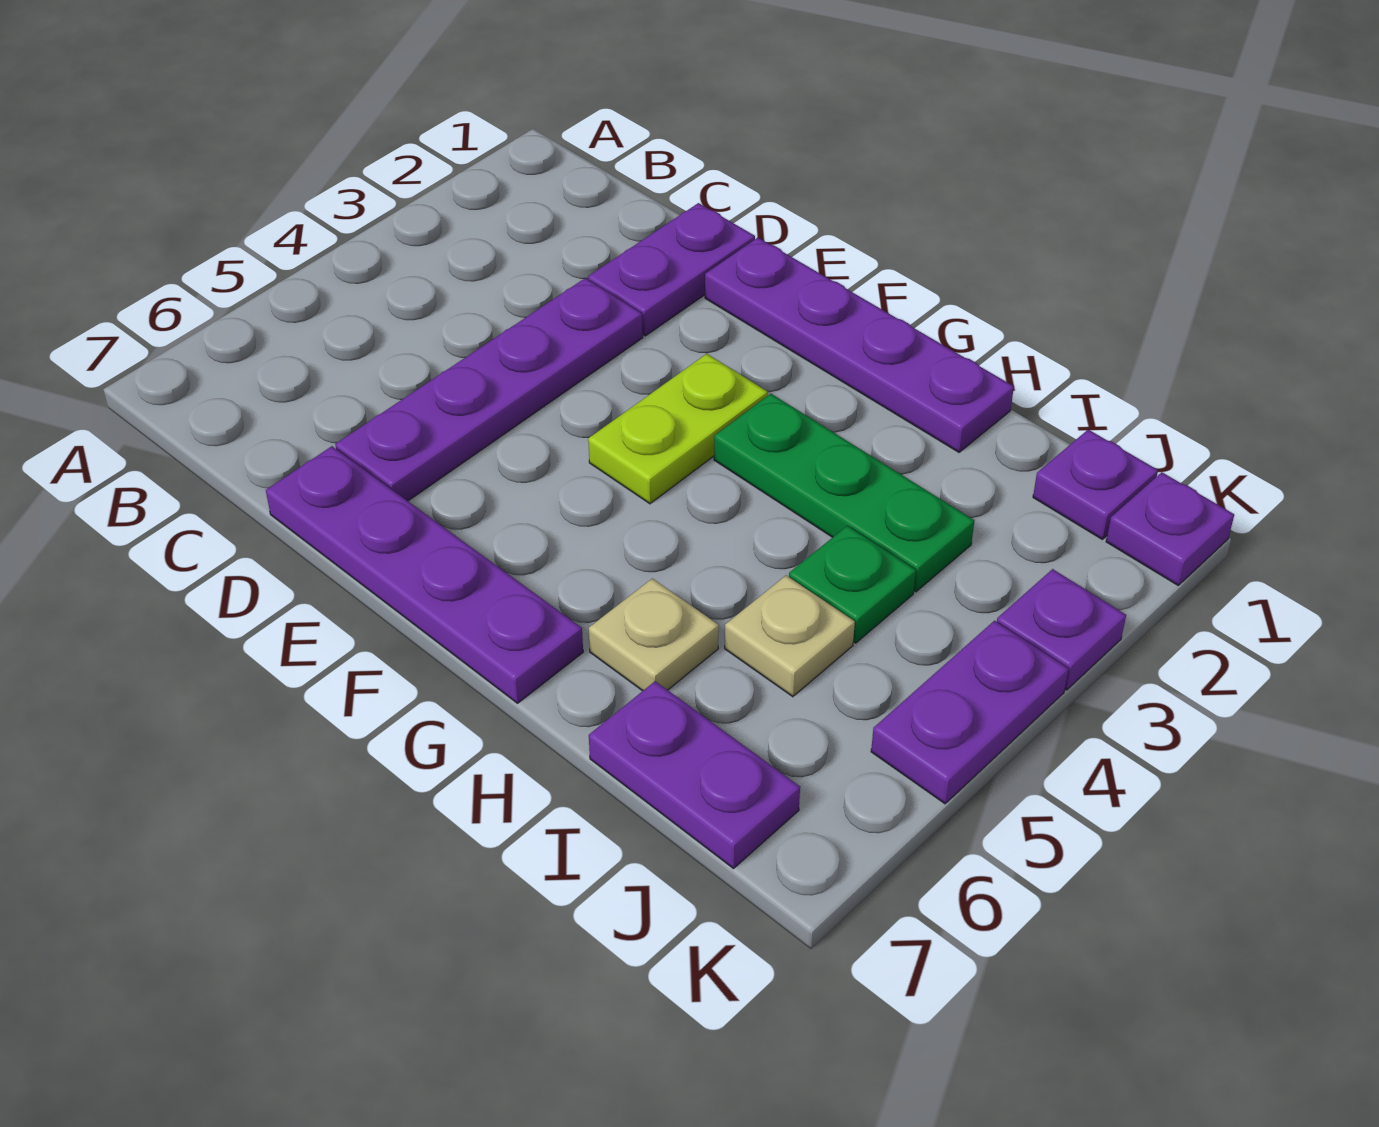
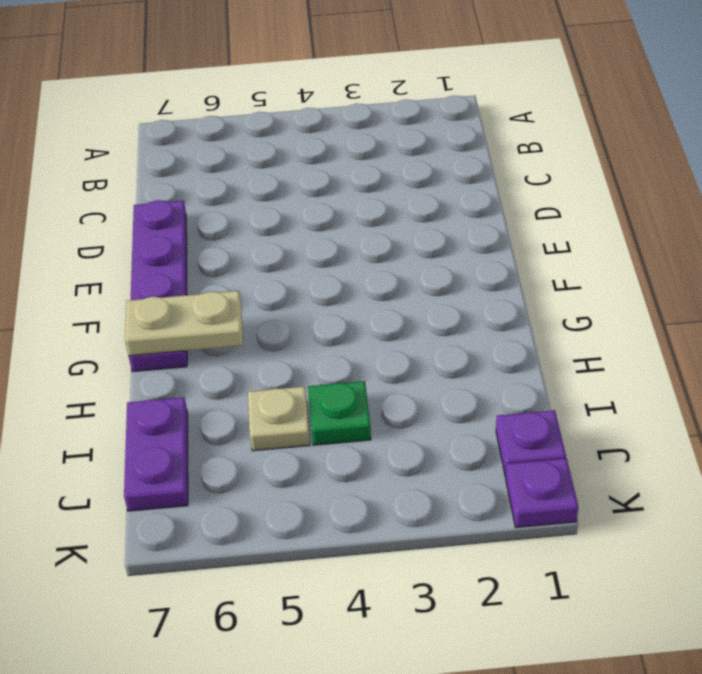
tan 1x2 plate [125,291,243,356] -> none
none -> purple 1x2 plate [588,203,755,336]
none -> purple 1x4 plate [335,278,643,501]
none -> purple 1x4 plate [705,238,1014,452]

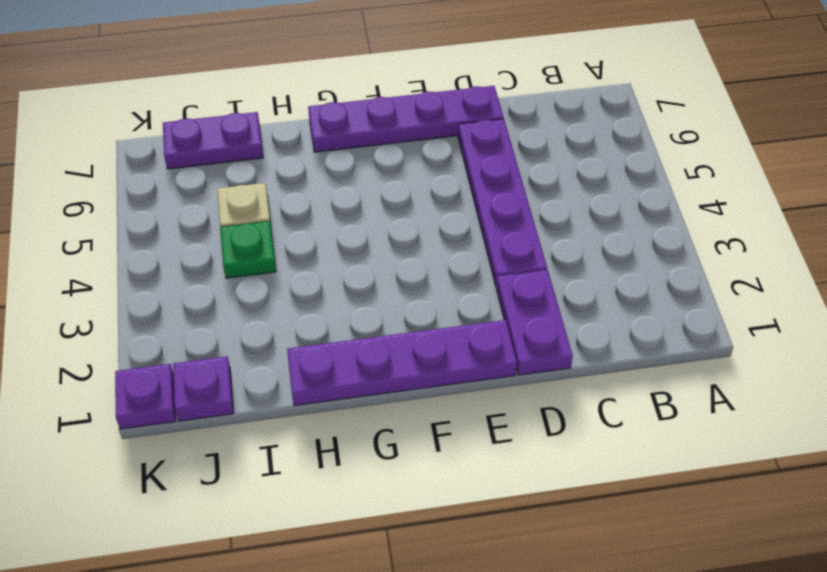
none -> lime 1x2 plate [588,354,768,504]
none -> green 1x3 plate [714,394,974,592]
none -> tan 1x1 plate [589,578,719,691]

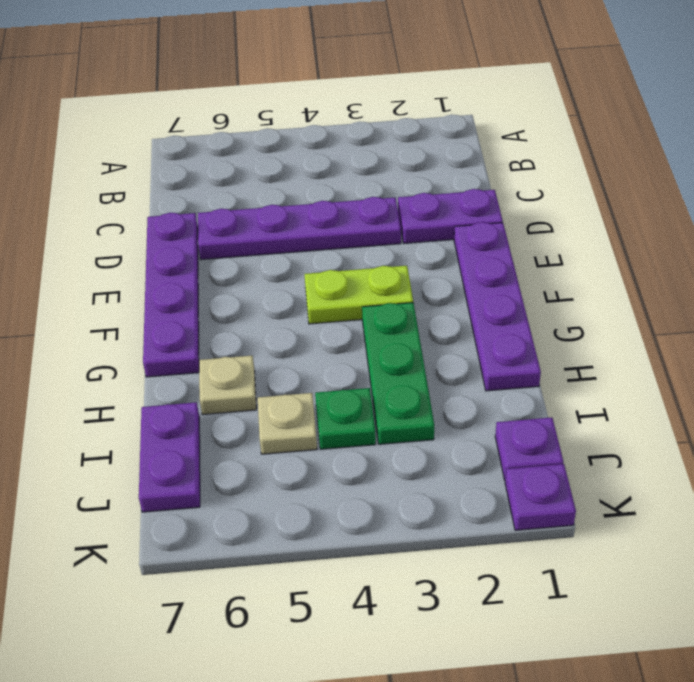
none -> purple 1x1 plate [997,569,1126,690]
none -> purple 1x2 plate [871,621,1069,804]

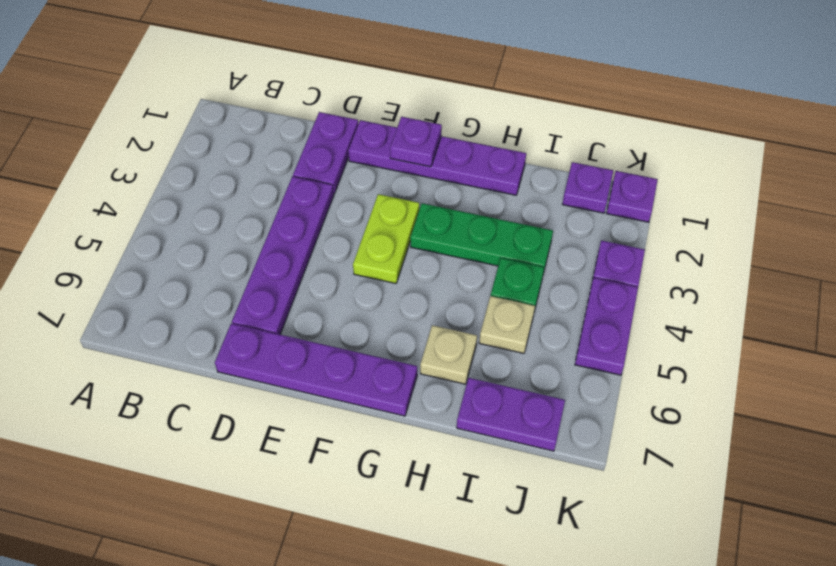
purple 1x1 plate [390,117,442,167] -> none

